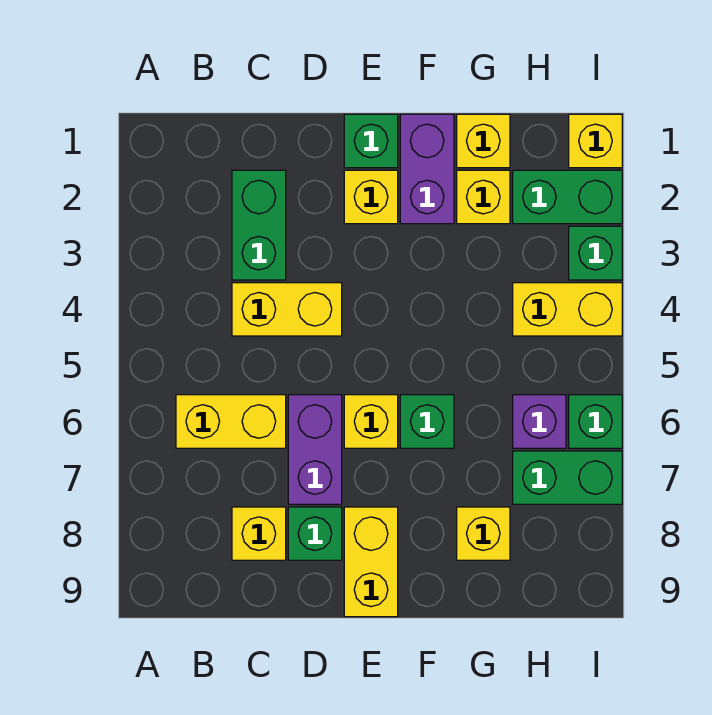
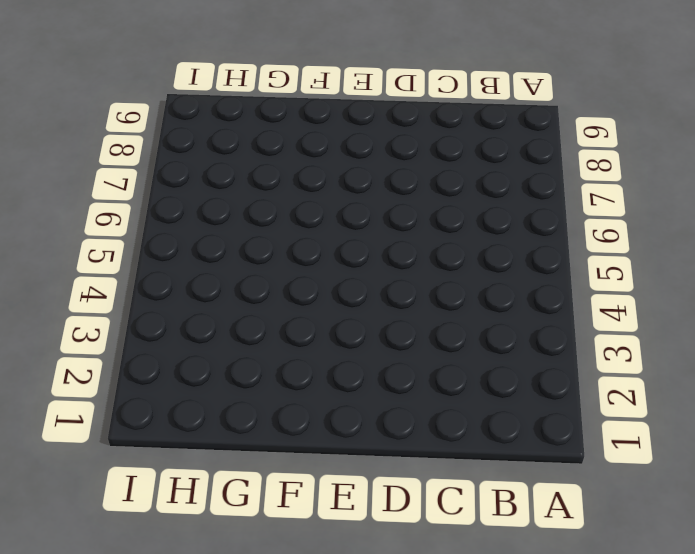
none -> yellow 1x2 brick [176,395,286,448]
none -> green 1x2 brick [232,170,286,280]
none -> yellow 1x2 brick [232,283,342,336]

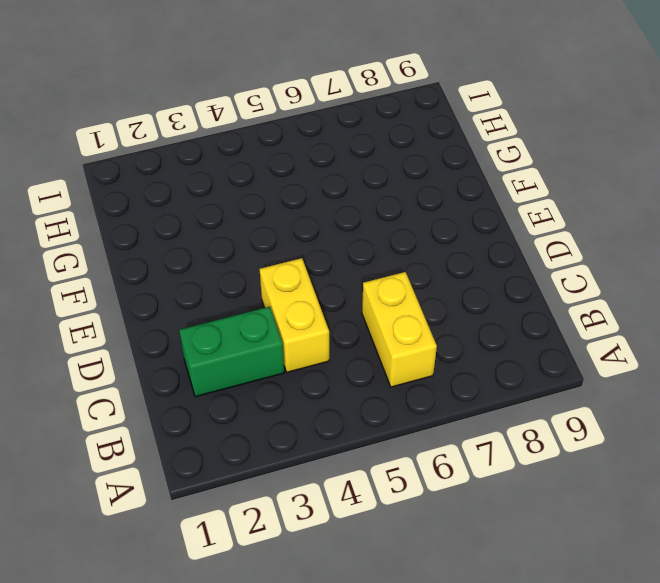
none -> yellow 1x1 brick [232,507,286,560]
none -> purple 1x2 brick [288,395,342,504]
none -> green 1x1 brick [288,507,342,560]

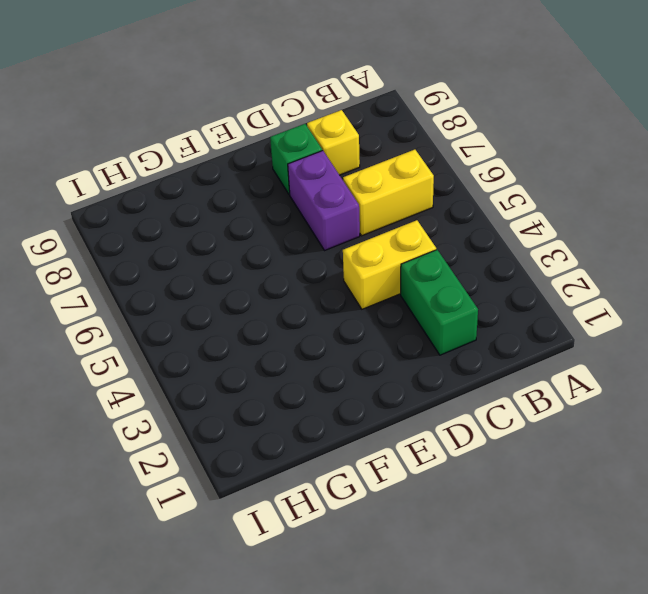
none -> green 1x1 brick [344,114,398,168]
none -> yellow 1x1 brick [344,170,398,224]
none -> yellow 1x1 brick [344,395,398,448]

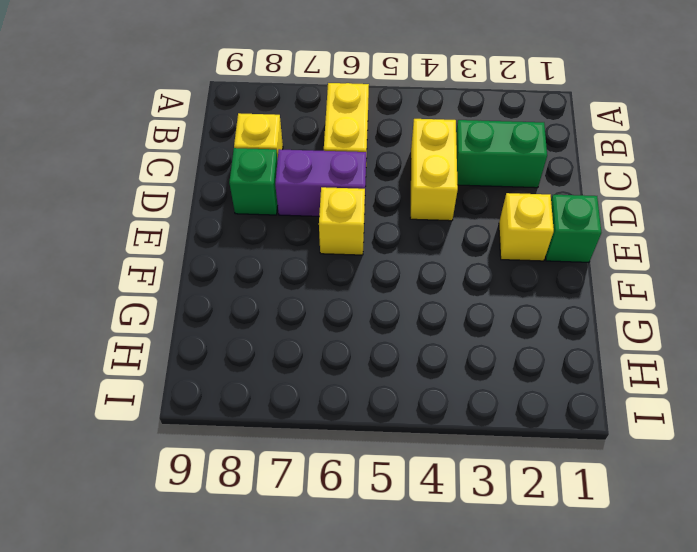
none -> yellow 1x2 brick [344,507,398,617]
none -> purple 1x2 brick [400,114,454,224]
none -> green 1x1 brick [400,395,454,448]

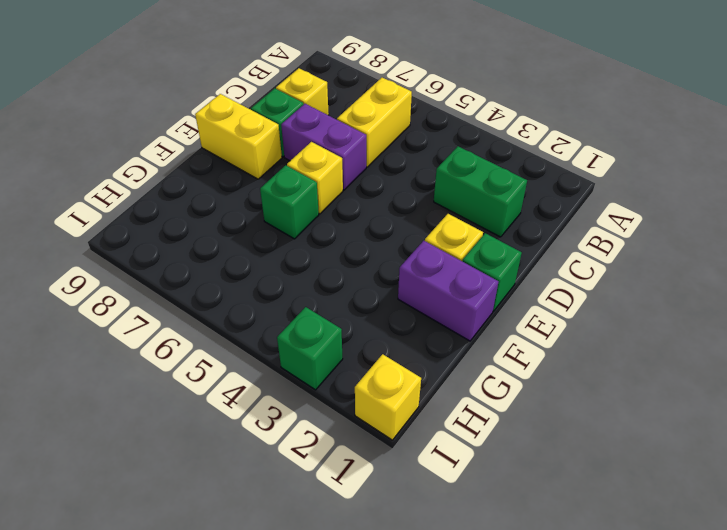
none -> yellow 1x2 brick [232,283,342,336]
none -> yellow 1x1 brick [457,114,510,168]
none -> yellow 1x1 brick [457,170,510,224]

